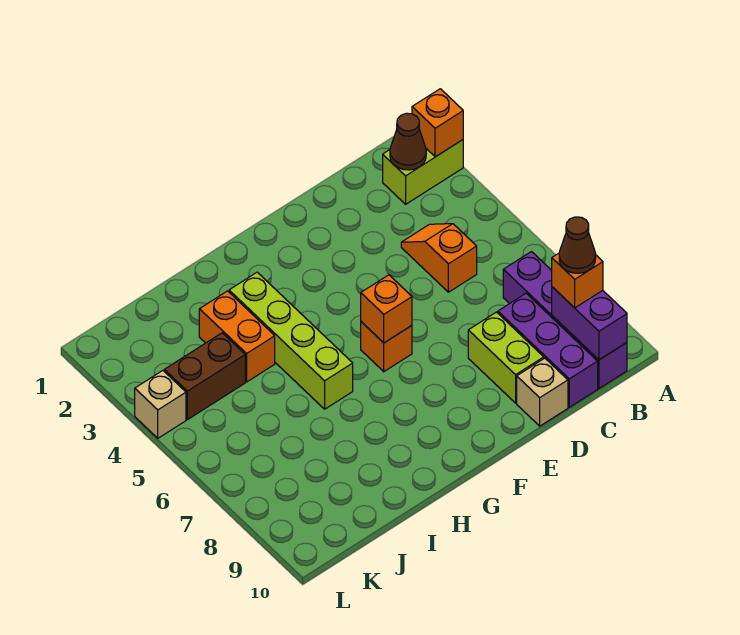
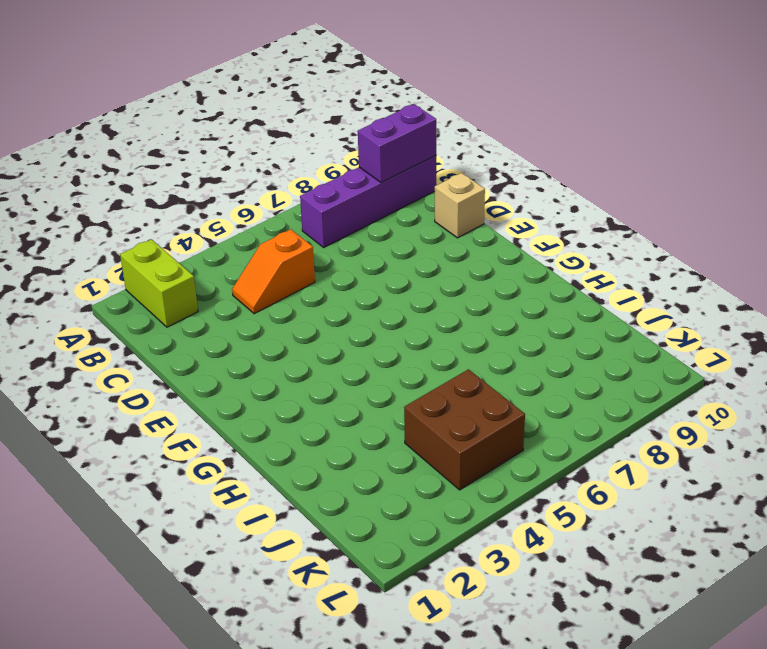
brown 2x2 brick [404,369,525,490] -> brown 1x2 brick [164,333,245,420]
none -> purple 1x3 brick [498,293,598,407]
none -> lime 1x2 brick [468,312,544,403]
none -> orange 1x1 brick [361,322,412,372]

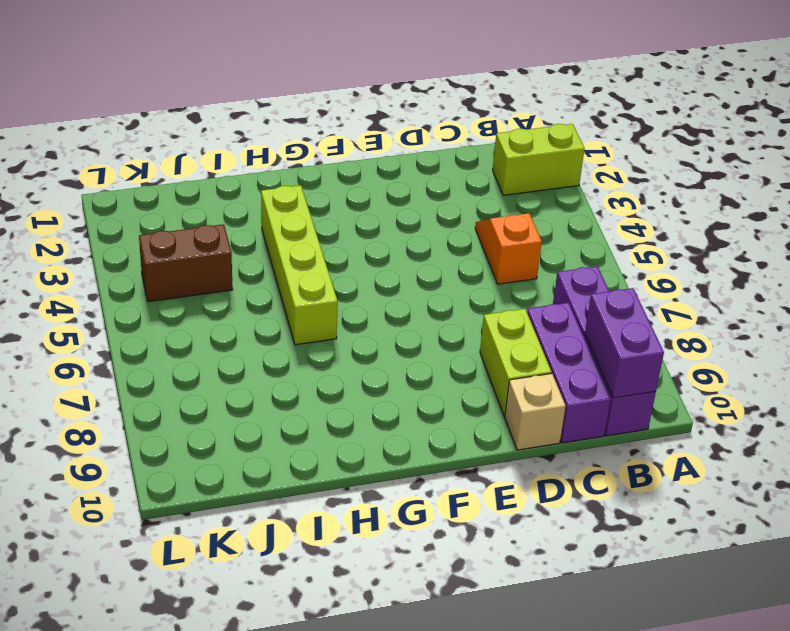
none -> orange 1x1 brick [361,322,412,372]
none -> orange 1x2 brick [199,291,275,382]
none -> tan 1x1 brick [135,371,186,438]

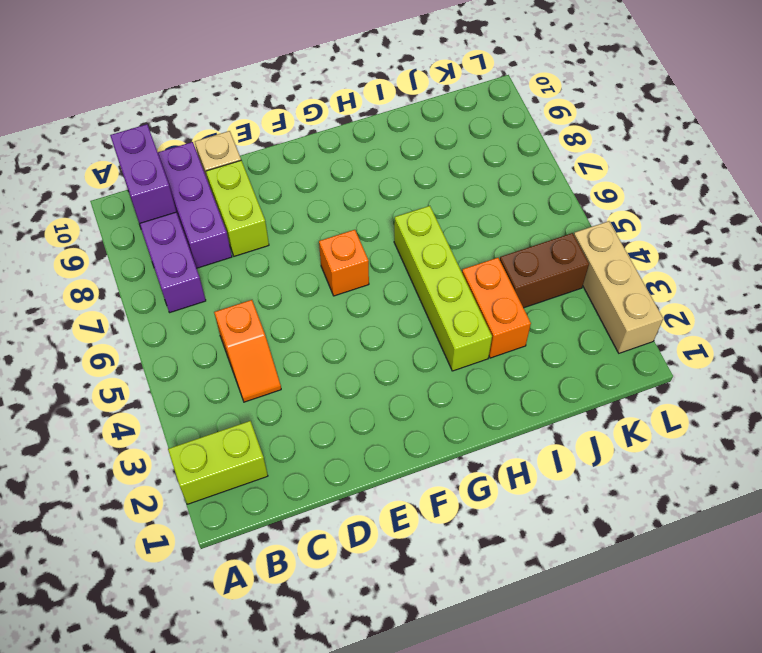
tan 1x3 brick [574,221,663,353] -> tan 1x1 brick [135,371,186,438]
none -> orange 1x1 brick [412,89,463,157]
none -> brown 1x1 cone [390,113,426,170]
none -> orange 1x1 brick [361,275,412,343]

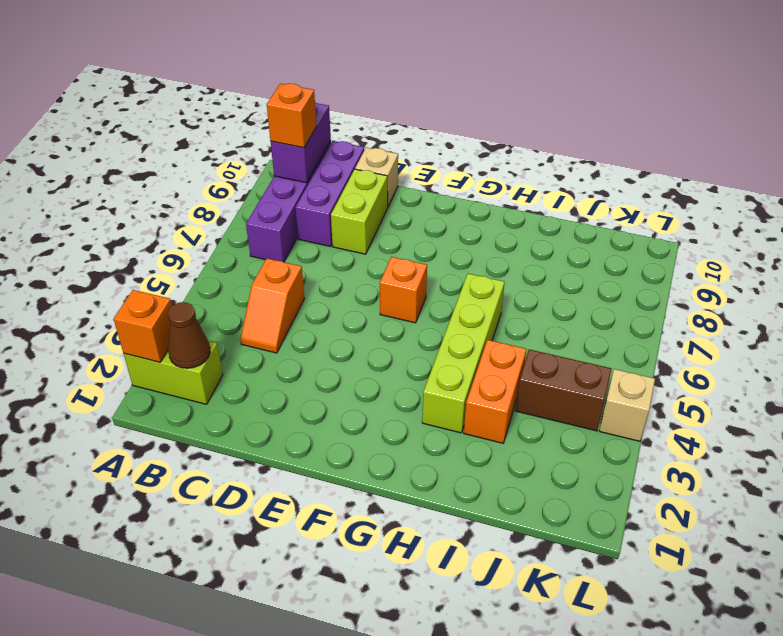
none -> orange 1x1 brick [361,275,412,343]
none -> brown 1x1 cone [559,217,596,273]

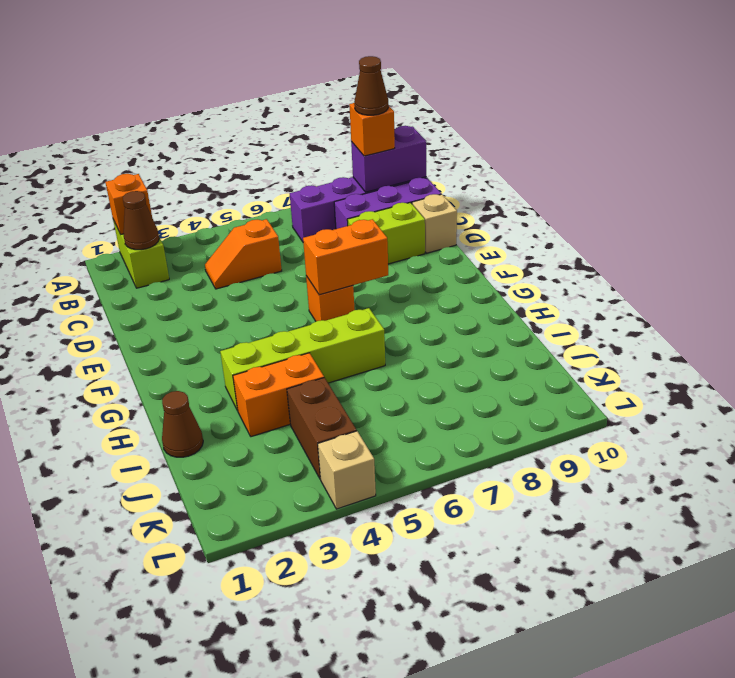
orange 1x2 brick [303,219,388,295] -> orange 1x1 brick [361,275,412,343]
brown 1x1 cone [162,391,203,457] -> none

